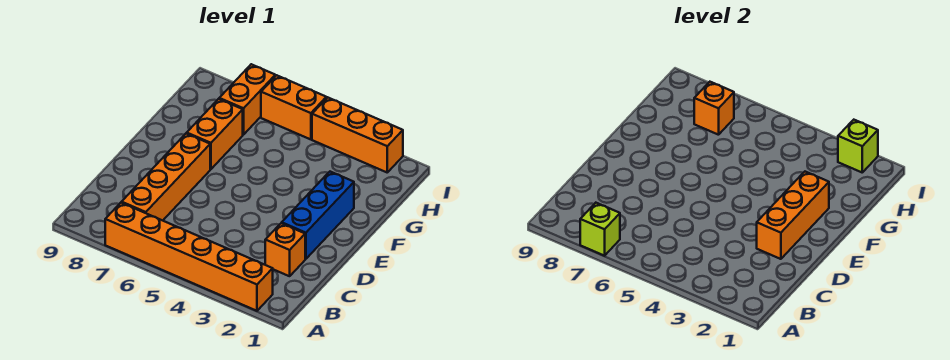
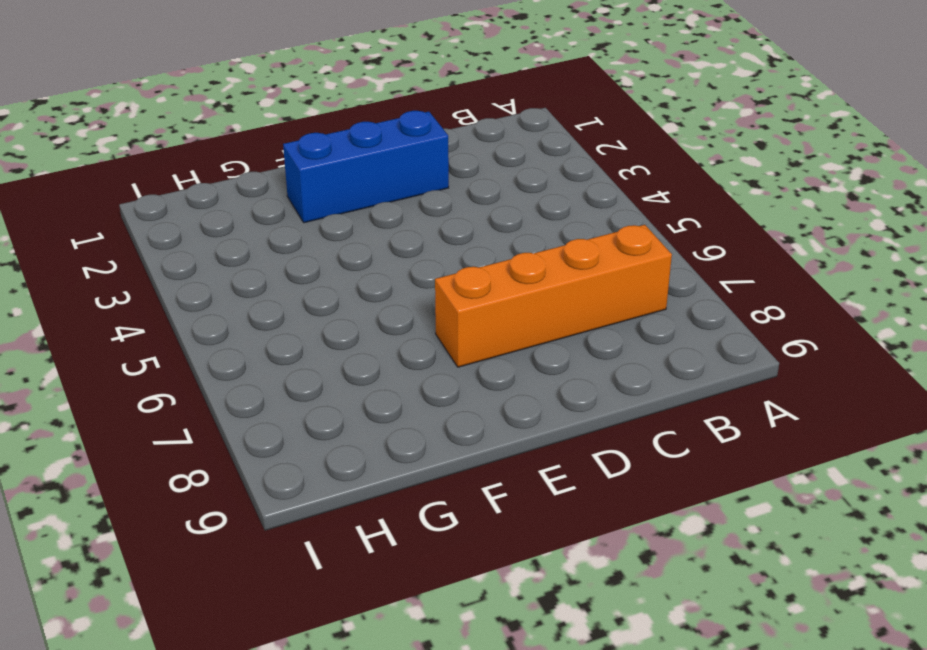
none -> orange 1x6 brick [105,203,273,311]
none -> orange 1x1 brick [265,223,305,276]
none -> orange 1x2 brick [187,99,243,169]

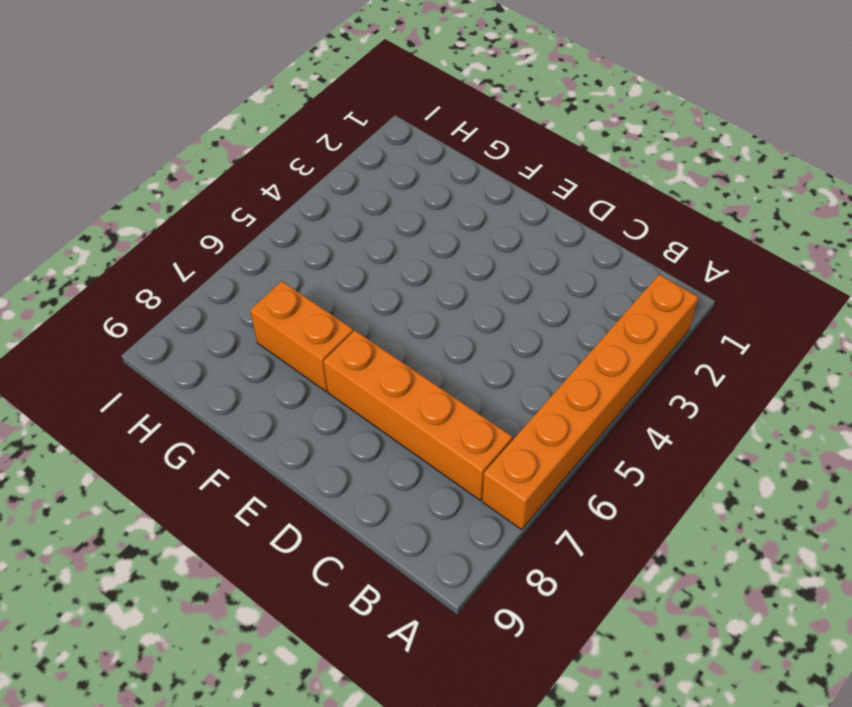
none -> orange 1x1 brick [265,223,305,276]
none -> blue 1x3 brick [282,172,354,259]
none -> orange 1x2 brick [219,64,275,135]

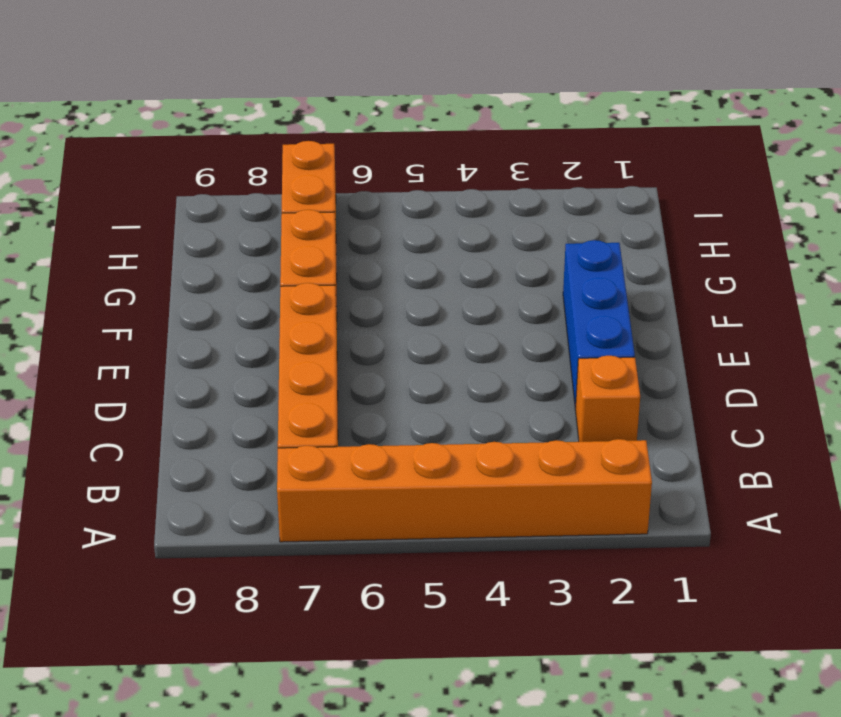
none -> orange 1x3 brick [312,97,403,172]
none -> orange 1x2 brick [261,75,326,139]
none -> lime 1x1 brick [580,203,620,256]

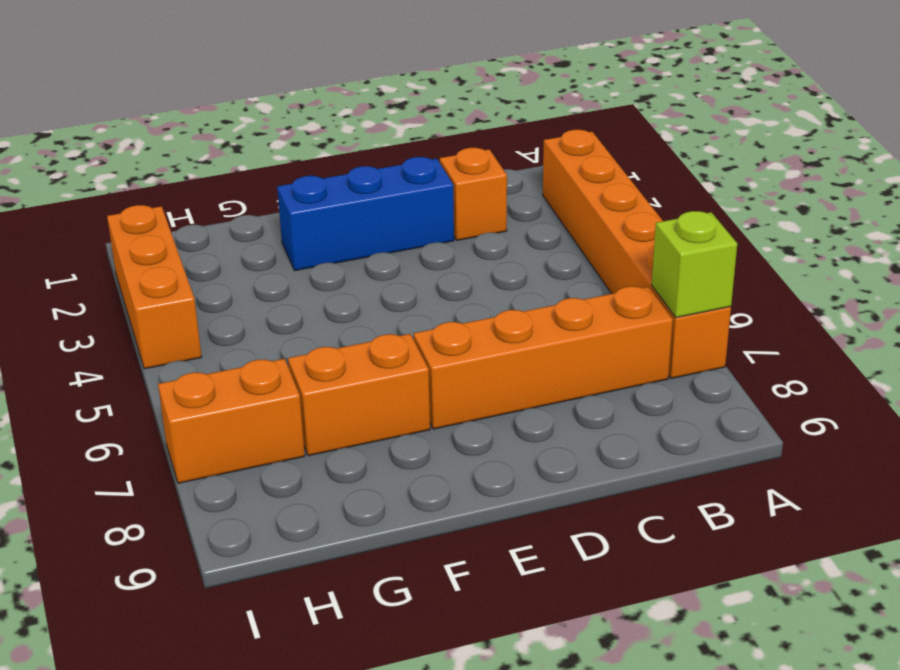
none -> orange 1x2 brick [261,75,326,139]
none -> orange 1x3 brick [757,172,829,259]
none -> orange 1x1 brick [694,82,734,135]

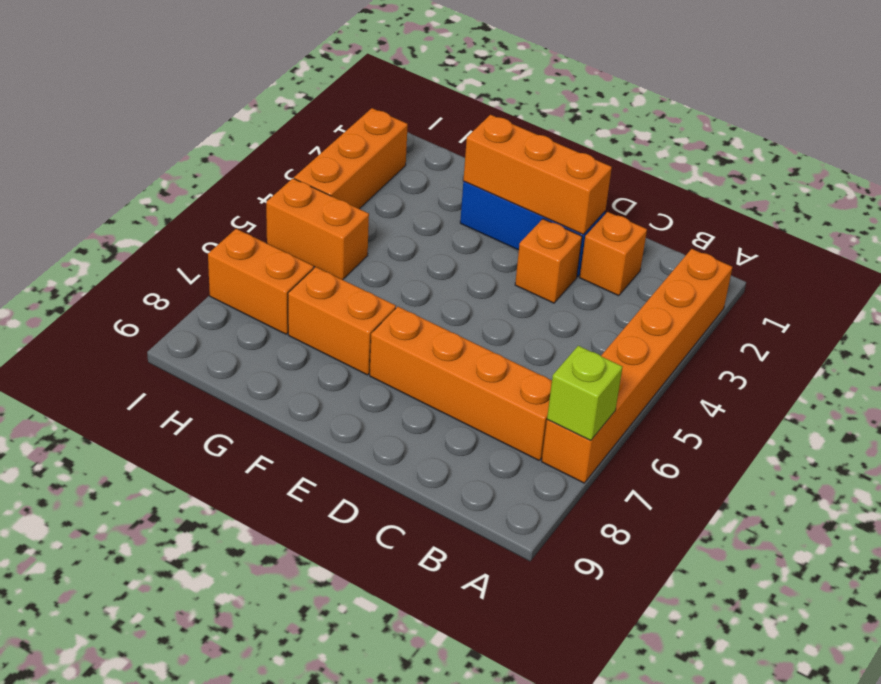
orange 1x1 brick [515,219,582,303] -> orange 1x1 brick moved to [694,82,734,135]
orange 1x2 brick [266,178,369,280] -> orange 1x2 brick turned to [261,75,326,139]
none -> lime 1x1 brick [838,120,878,172]

